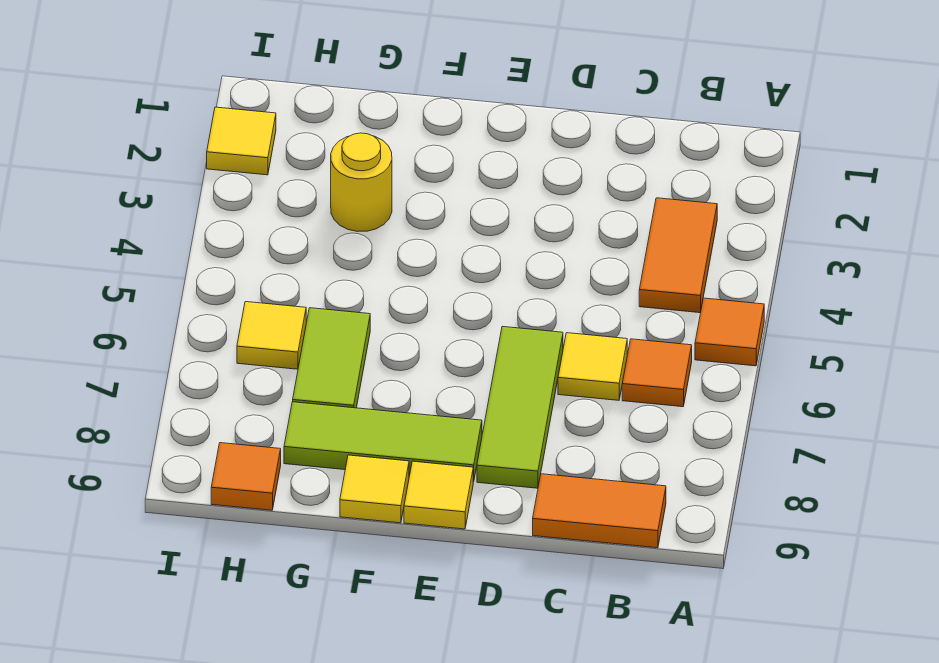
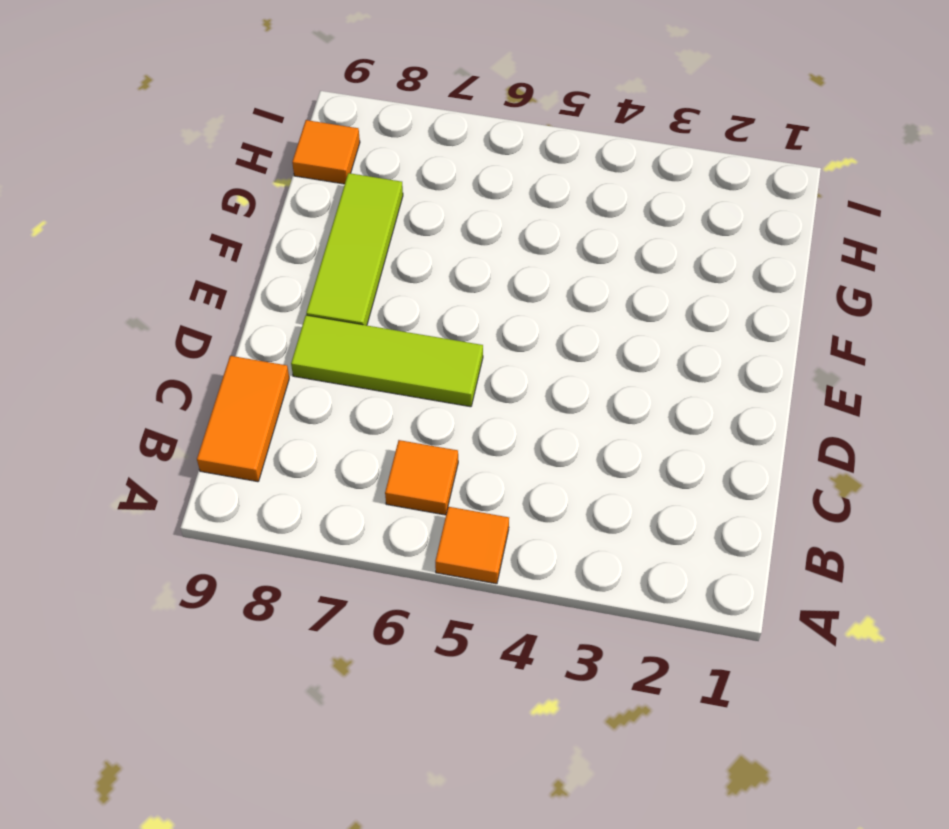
none -> orange 1x2 tile [639,198,717,313]
none -> yellow 1x1 tile [558,333,627,400]
none -> yellow 1x1 tile [404,461,473,529]

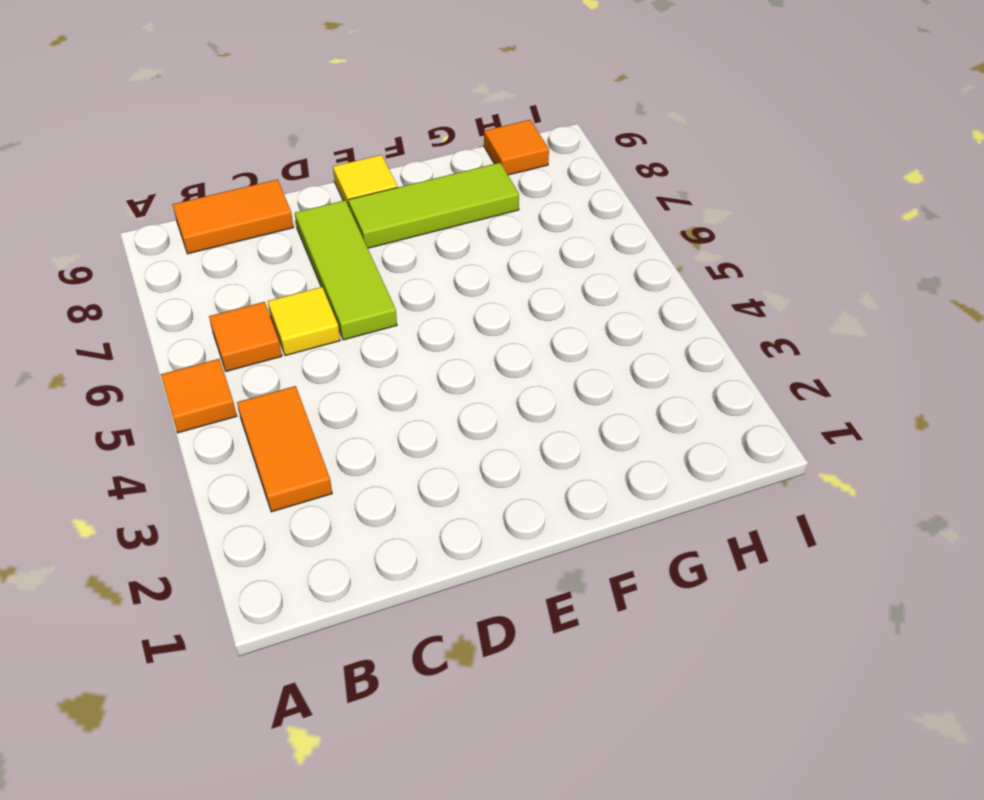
none -> yellow 1x1 tile [340,455,409,523]
none -> yellow 1x1 round brick [331,133,392,232]
none -> lime 1x2 tile [293,308,370,408]

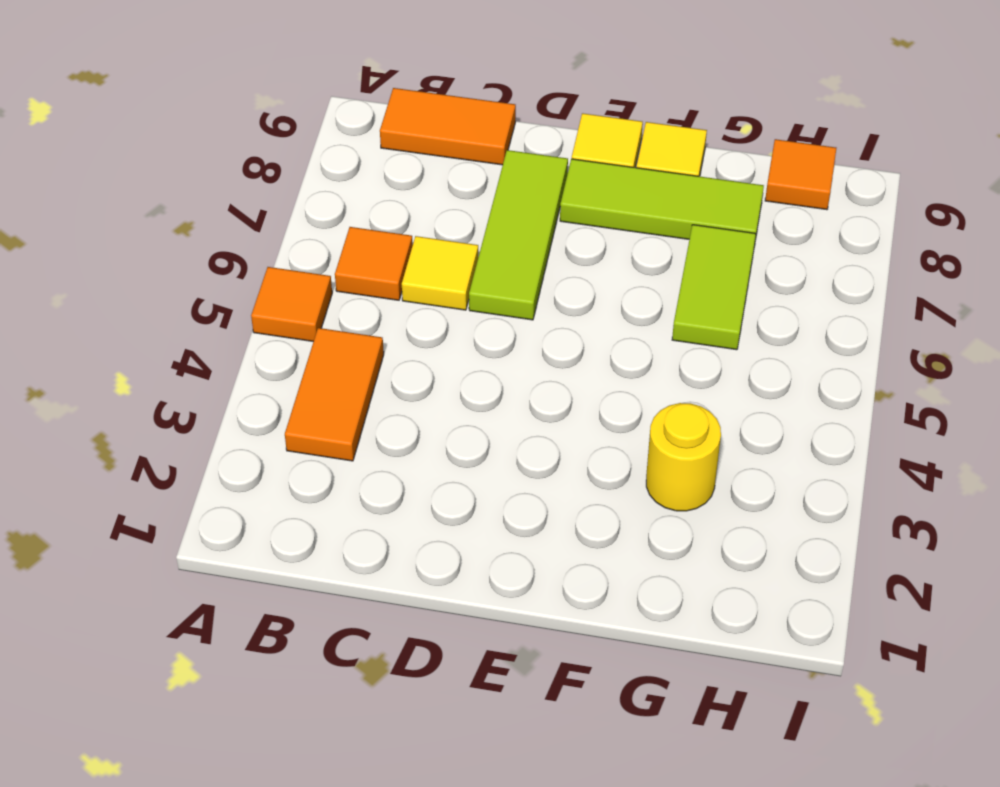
none -> yellow 1x1 tile [237,302,306,369]
none -> yellow 1x1 tile [207,107,276,175]

